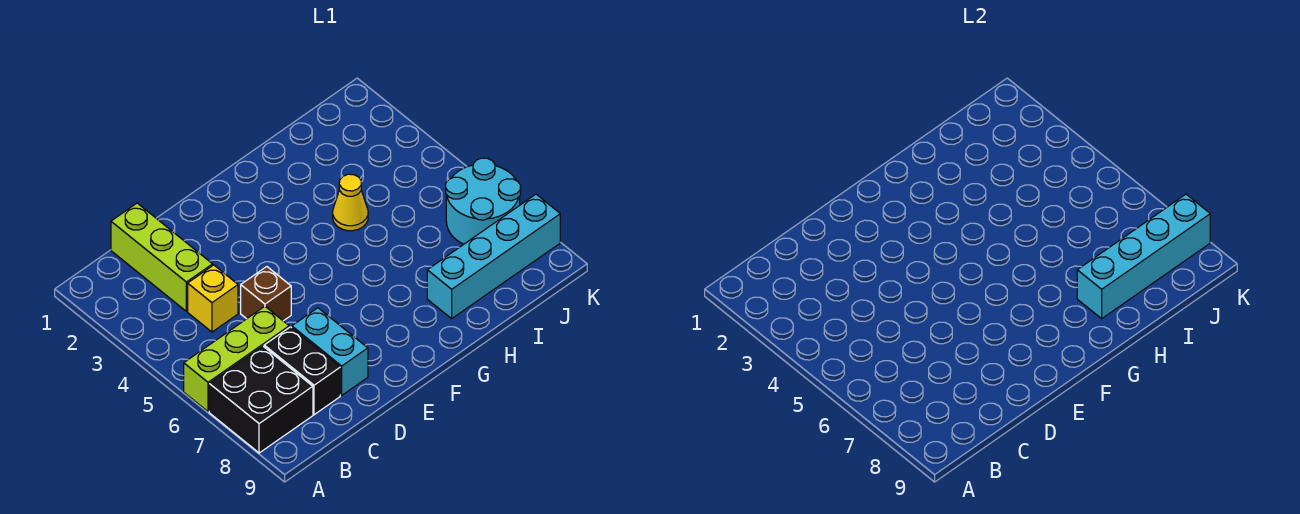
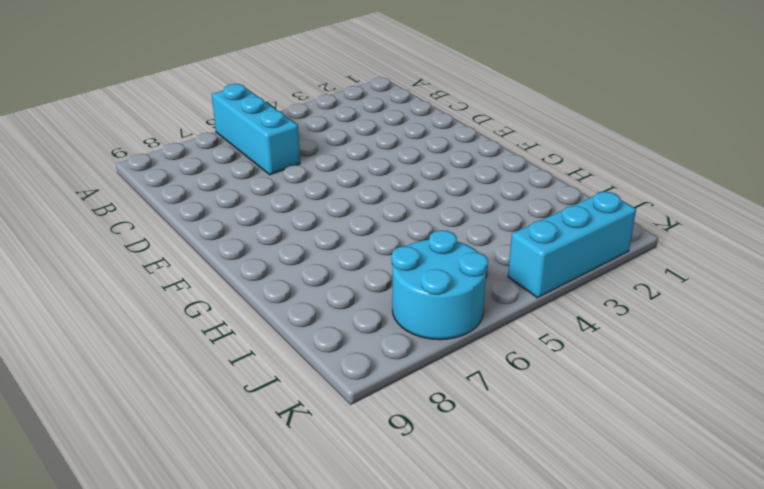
cyan 1x3 brick [212,84,300,175] -> lime 1x3 brick [184,306,289,412]
cyan 1x3 brick [508,191,636,298] -> none
none -> black 2x2 brick [209,346,313,453]
none -> lime 1x3 brick [111,203,213,311]

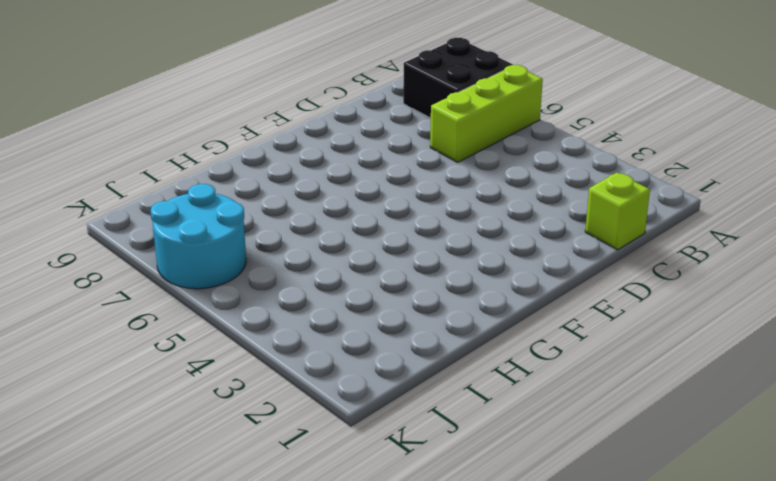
lime 1x1 brick [585,173,650,250] -> lime 1x3 brick [111,203,213,311]
none -> yellow 1x1 brick [188,265,238,332]
none -> black 1x2 brick [264,327,340,415]

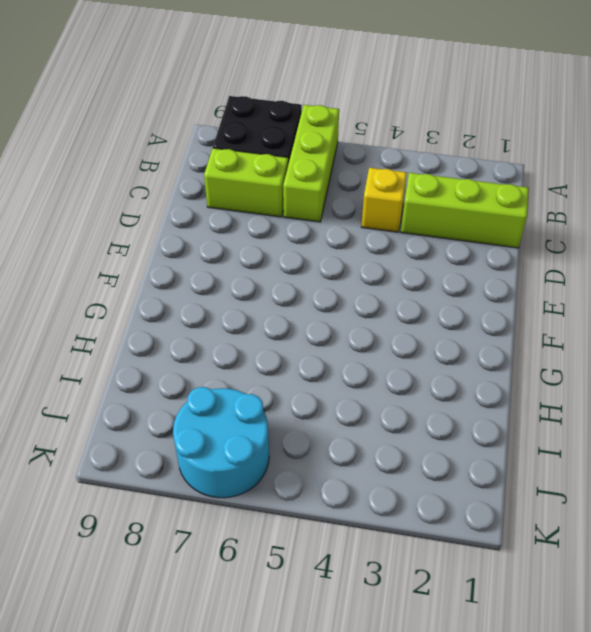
lime 1x2 brick [204,148,288,217] -> black 1x2 brick [264,327,340,415]
none -> brown 1x1 brick [241,267,291,321]
none -> cyan 1x2 brick [292,308,368,395]

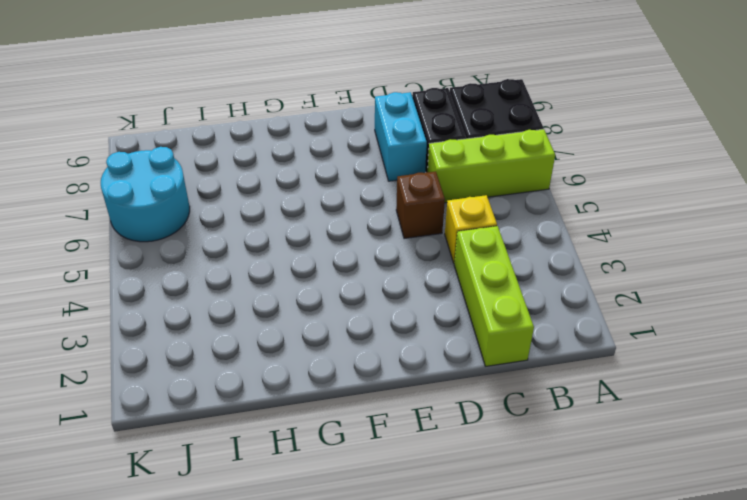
none -> yellow 1x1 cone [333,174,368,231]
none -> cyan 1x4 brick [427,194,560,319]

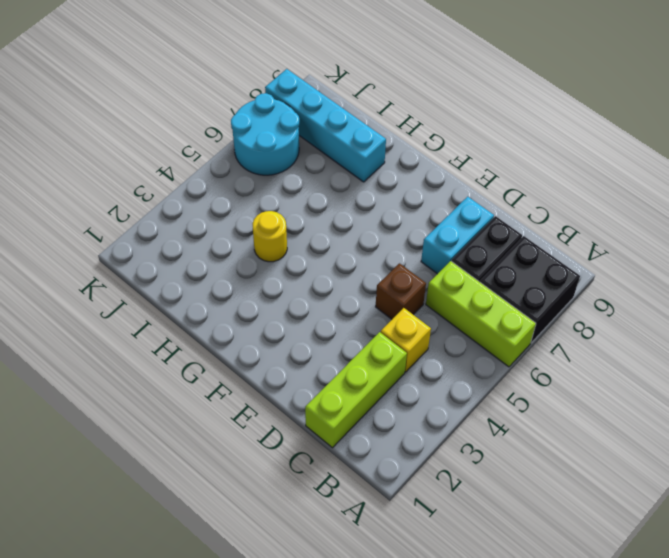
yellow 1x1 round brick [253,211,287,262] -> yellow 1x1 cone [333,174,368,231]
none -> cyan 1x4 brick [1077,194,1210,319]

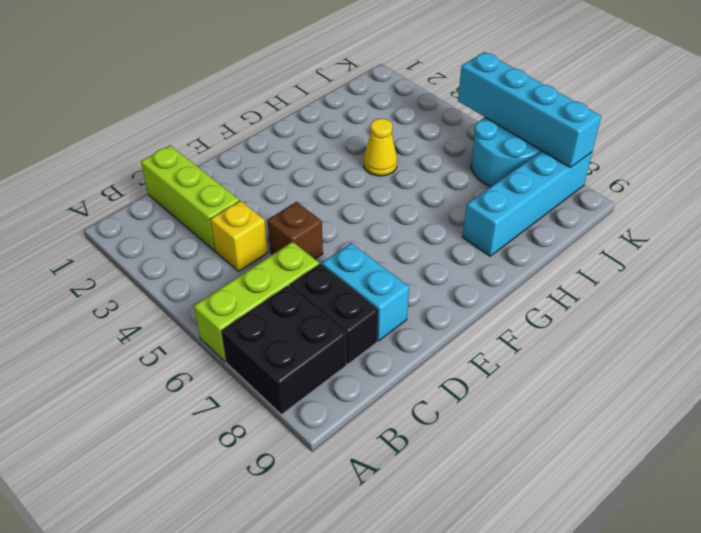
cyan 1x4 brick [458,52,601,168] -> cyan 1x4 brick turned to [1077,194,1210,319]

